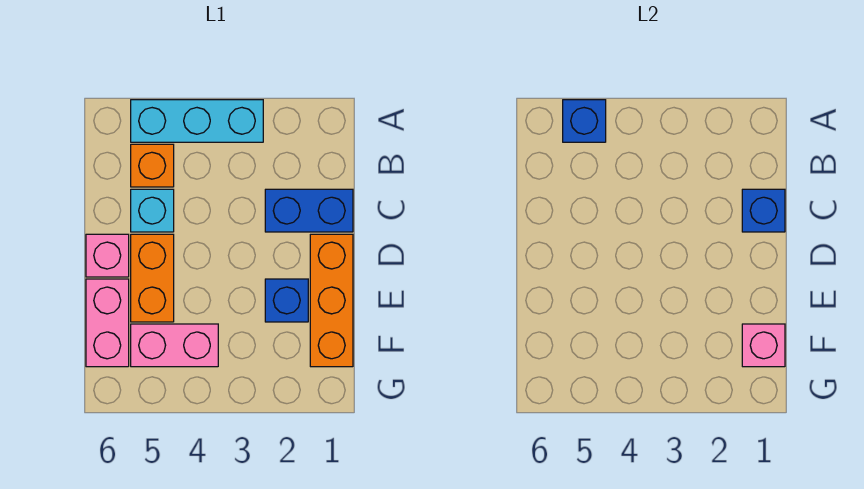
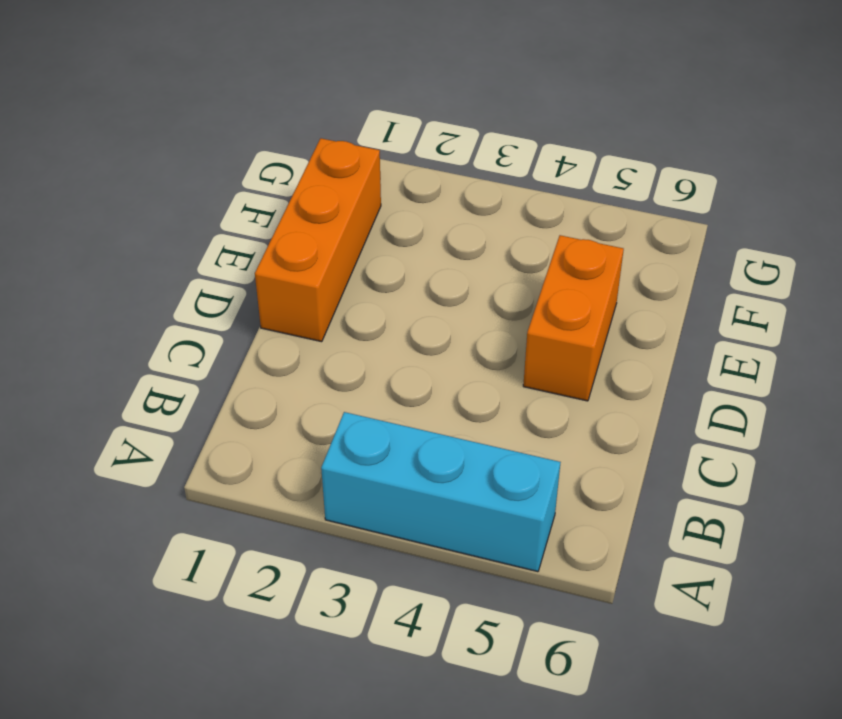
none -> orange 1x1 brick [131,144,174,187]
none -> blue 1x2 brick [265,189,353,232]
none -> cyan 1x1 brick [131,189,174,232]

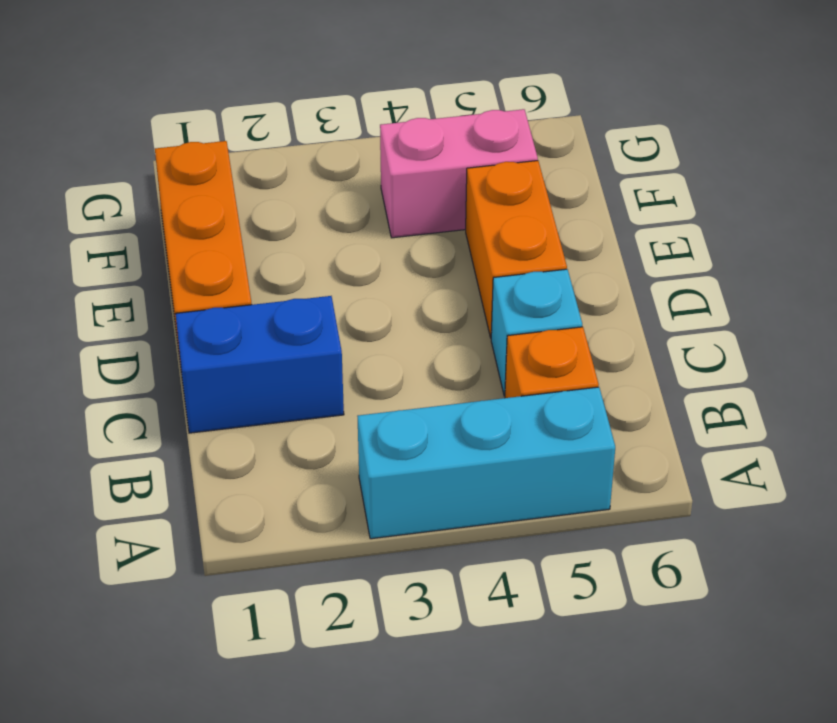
none -> pink 1x1 brick [86,234,129,277]
none -> blue 1x1 brick [265,279,308,322]
none -> pink 1x2 brick [86,279,129,367]

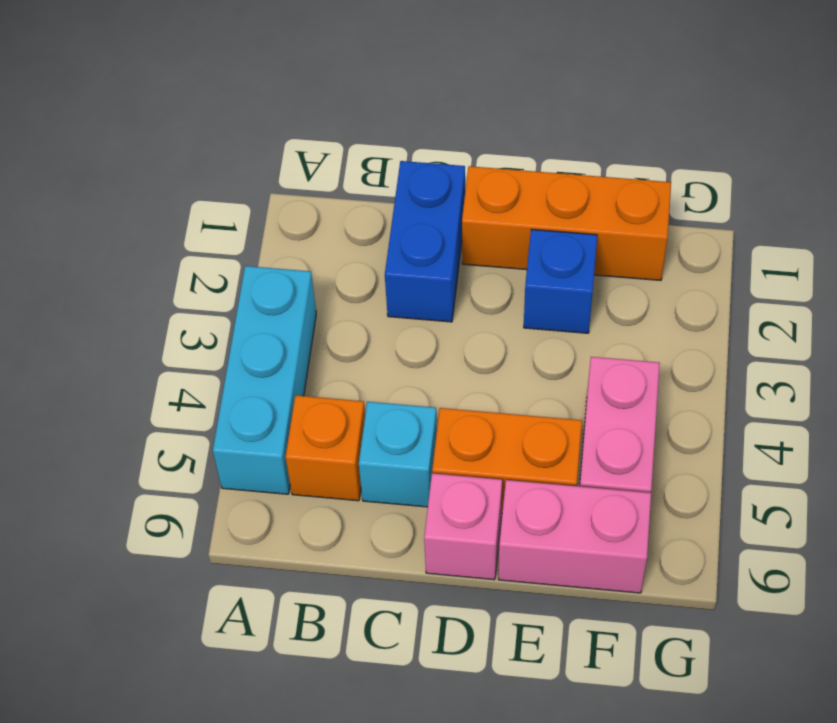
none -> blue 1x1 brick [563,100,606,142]
none -> blue 1x1 brick [742,189,785,232]
none -> pink 1x1 brick [742,324,785,367]

